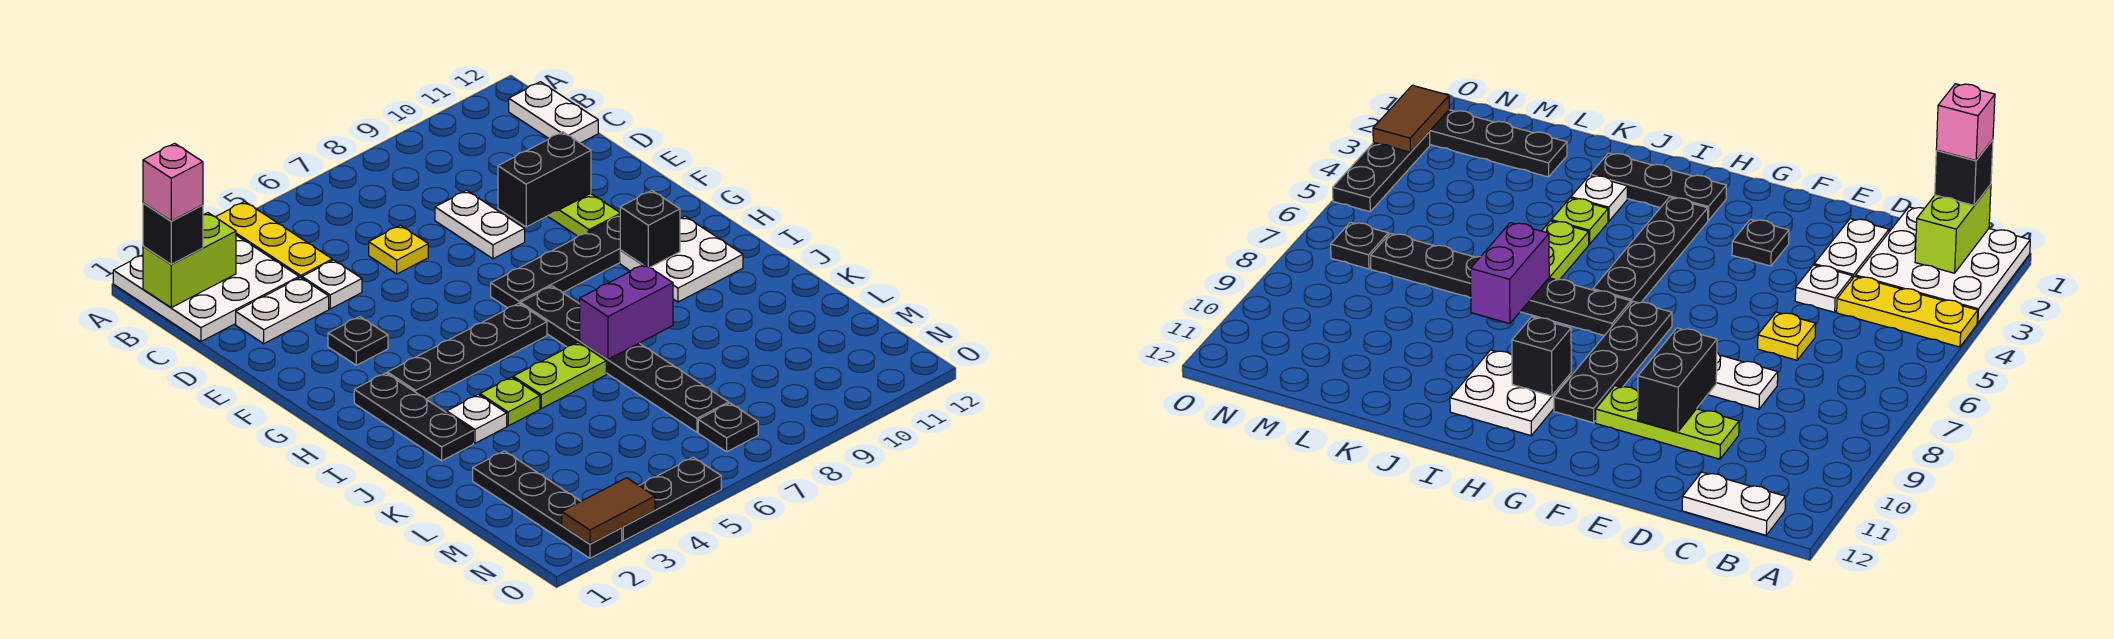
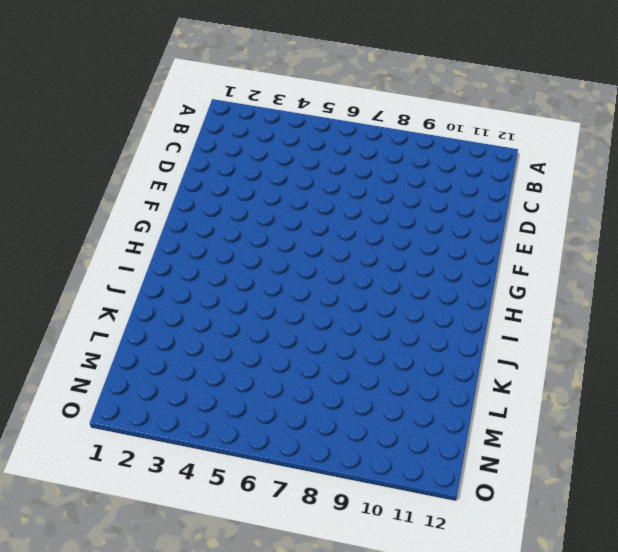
none -> white 3x3 plate [113,235,299,342]
none -> yellow 1x3 plate [216,202,332,278]
none -> white 1x2 plate [509,82,598,143]

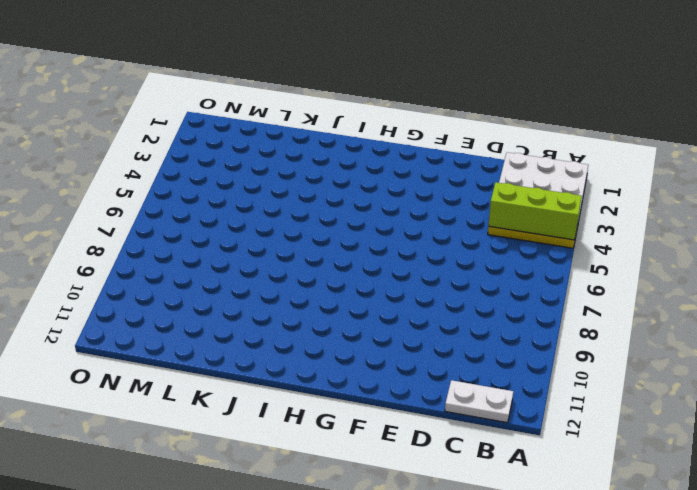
lime 1x3 brick [488,182,582,240] -> none
none -> white 1x2 plate [236,277,329,344]
none -> white 1x1 plate [302,260,362,309]
none -> yellow 1x1 plate [369,225,428,274]

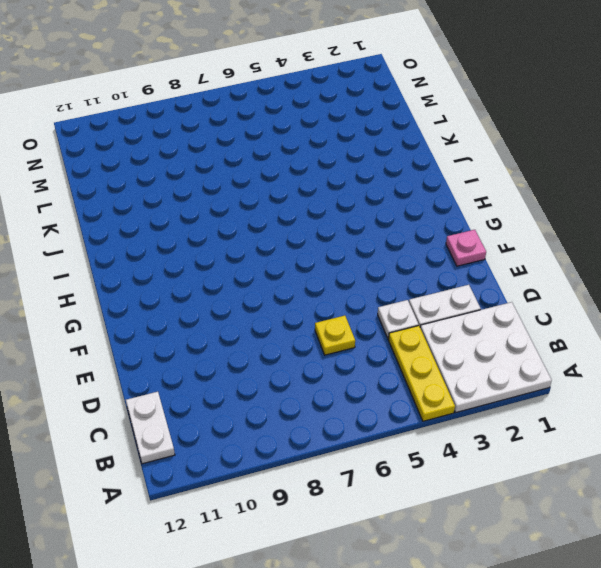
pink 1x1 plate [446,230,486,266] -> none
none -> white 1x2 plate [435,190,525,259]
none -> lime 1x3 plate [548,194,620,236]
none -> black 1x1 plate [328,317,388,365]

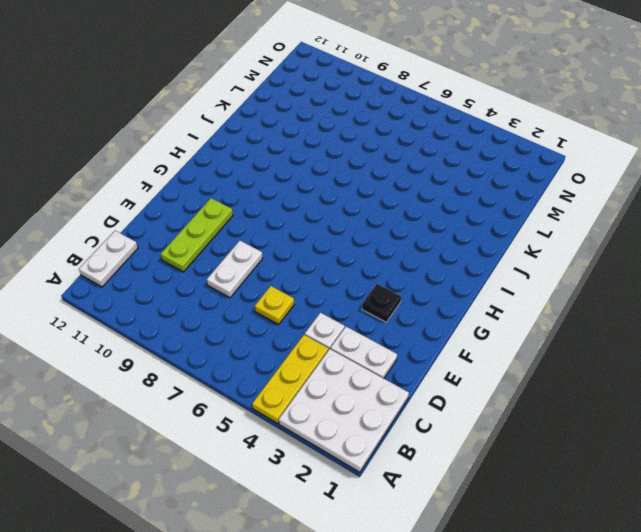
none -> black 1x4 plate [491,215,620,308]
none -> black 1x3 plate [354,373,473,461]
none -> black 1x4 plate [387,303,547,399]

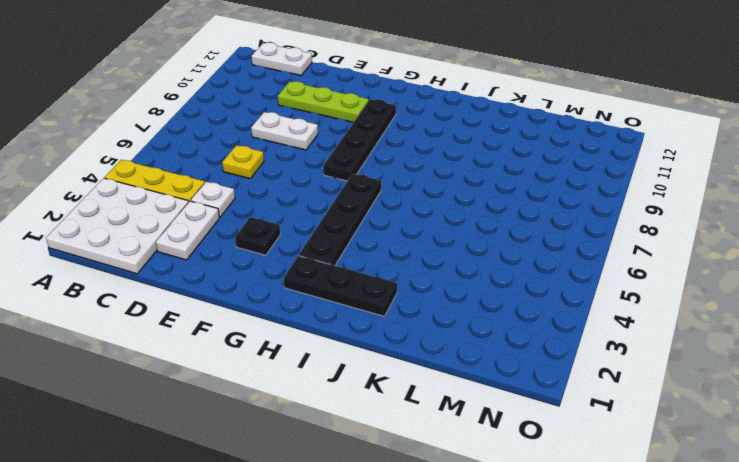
none -> black 1x6 plate [520,286,729,432]
none -> white 2x2 plate [620,216,743,302]
none -> white 1x1 plate [447,395,507,443]

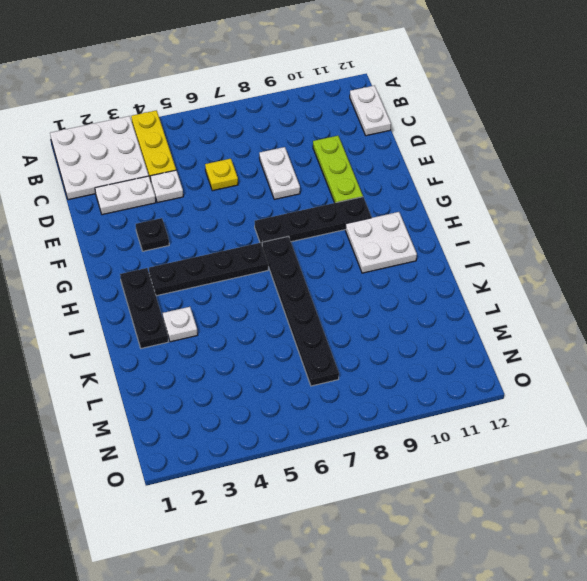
none -> lime 1x1 plate [480,377,540,426]
none -> lime 1x2 plate [513,342,606,409]
none -> black 1x4 plate [473,451,622,558]

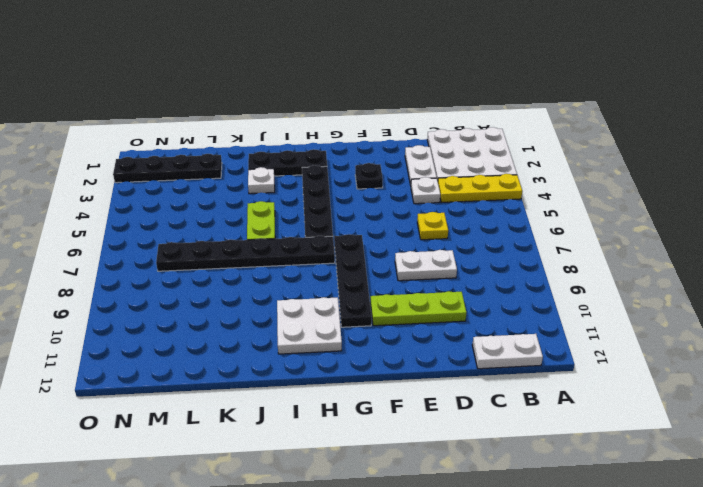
none -> lime 1x1 plate [480,377,540,426]
none -> black 1x1 plate [698,403,758,452]
none -> black 1x3 plate [622,457,721,541]

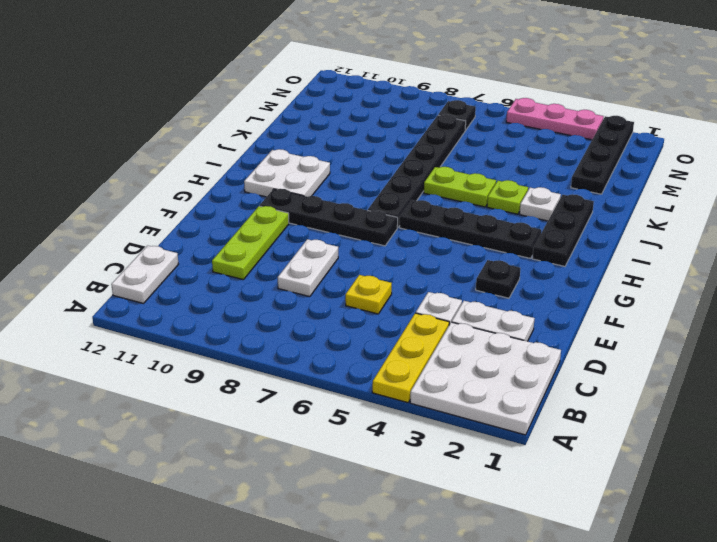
pink 1x3 plate [506,98,604,140] -> black 1x3 plate [622,457,721,541]
none -> lime 1x2 brick [143,213,236,308]
none -> black 1x2 brick [498,132,591,227]
none -> black 1x1 brick [620,190,680,267]

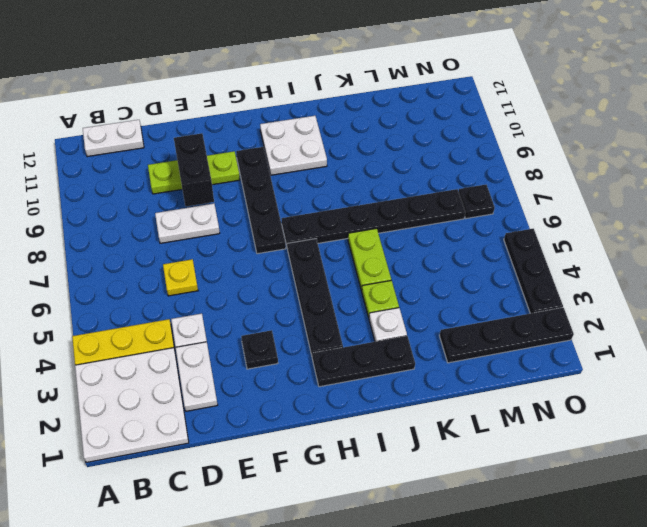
none -> lime 1x2 brick [143,213,236,308]
none -> black 1x1 brick [620,190,680,267]
none -> purple 1x2 brick [580,264,673,359]

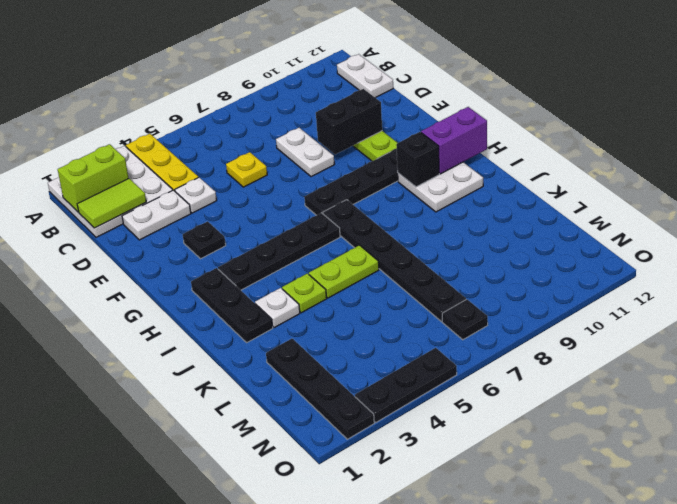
lime 1x2 tile [77,179,146,228] -> none
purple 1x2 brick [421,107,487,174] -> purple 1x2 brick moved to [580,264,673,359]
none -> brown 1x2 tile [562,478,655,544]
none -> black 1x1 brick [143,203,203,264]
none -> pink 1x1 brick [143,143,203,221]

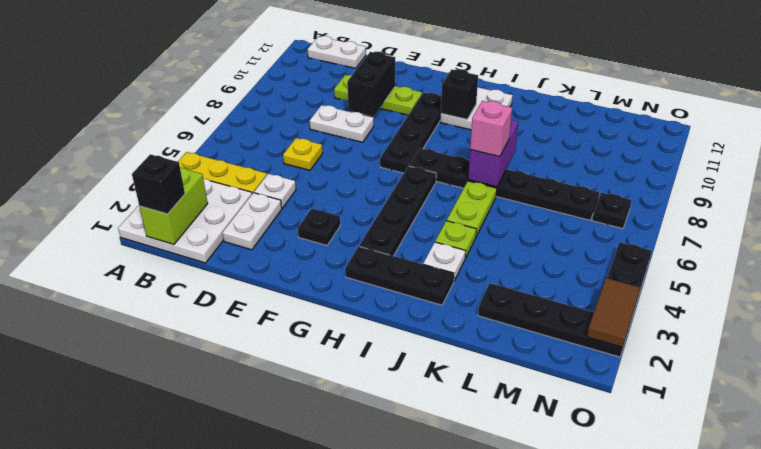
pink 1x1 brick [470,101,512,157] -> pink 1x1 brick moved to [143,143,203,221]

